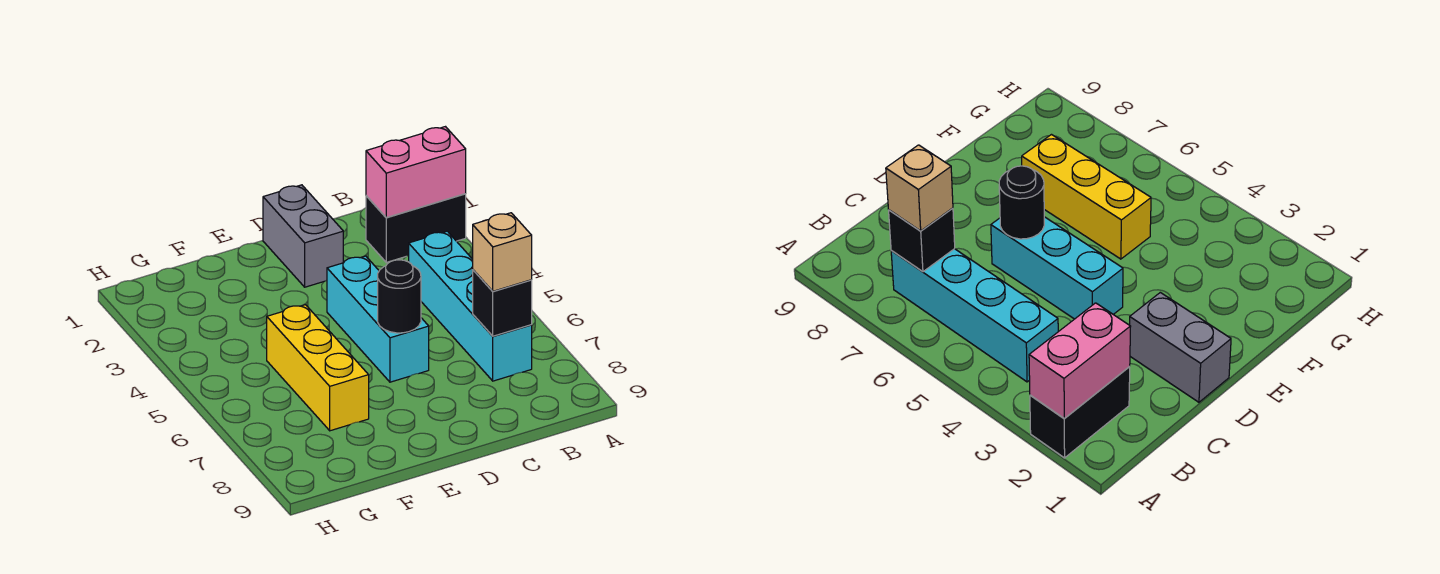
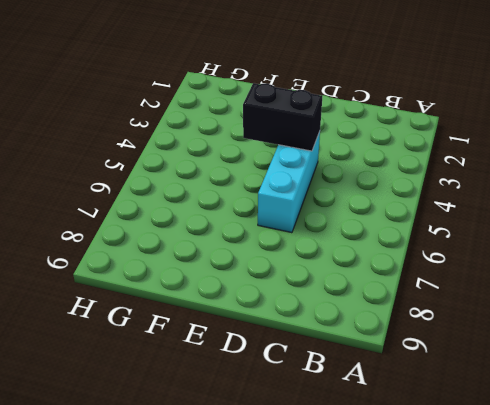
black 1x2 brick [243,83,322,151] -> black 1x2 brick moved to [366,194,466,262]
none -> cyan 1x4 brick [409,231,532,381]
none -> grey 1x2 brick [263,185,343,287]

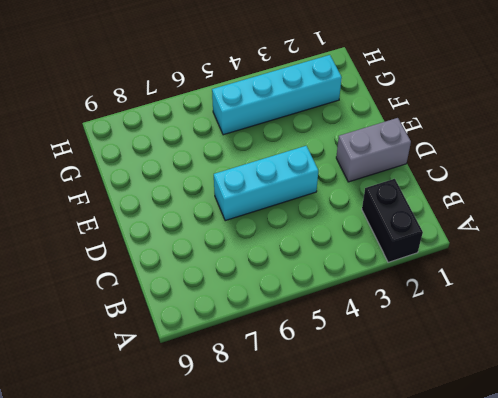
cyan 1x4 brick [212,55,342,135] -> cyan 1x4 brick moved to [409,231,532,381]
none -> yellow 1x3 brick [267,305,369,431]
none -> pink 1x2 brick [366,127,466,217]

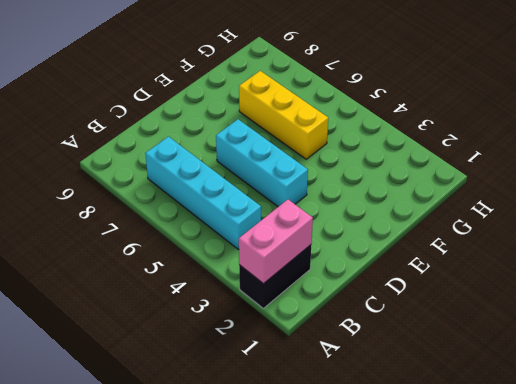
none -> grey 1x2 brick [263,185,343,287]
none -> black 1x1 brick [473,270,532,336]

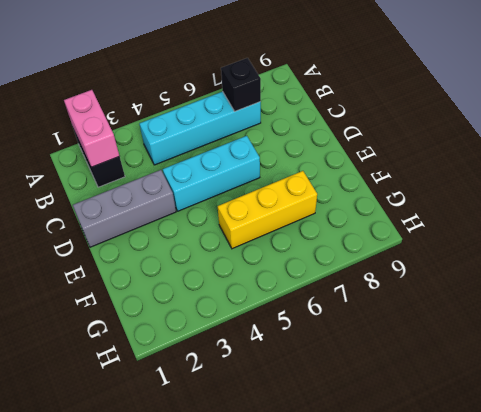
grey 1x3 brick [73,170,176,247] -> grey 1x2 brick [263,185,343,287]
none -> black 1x1 round brick [378,260,421,333]
none -> tan 1x1 brick [473,213,532,291]

